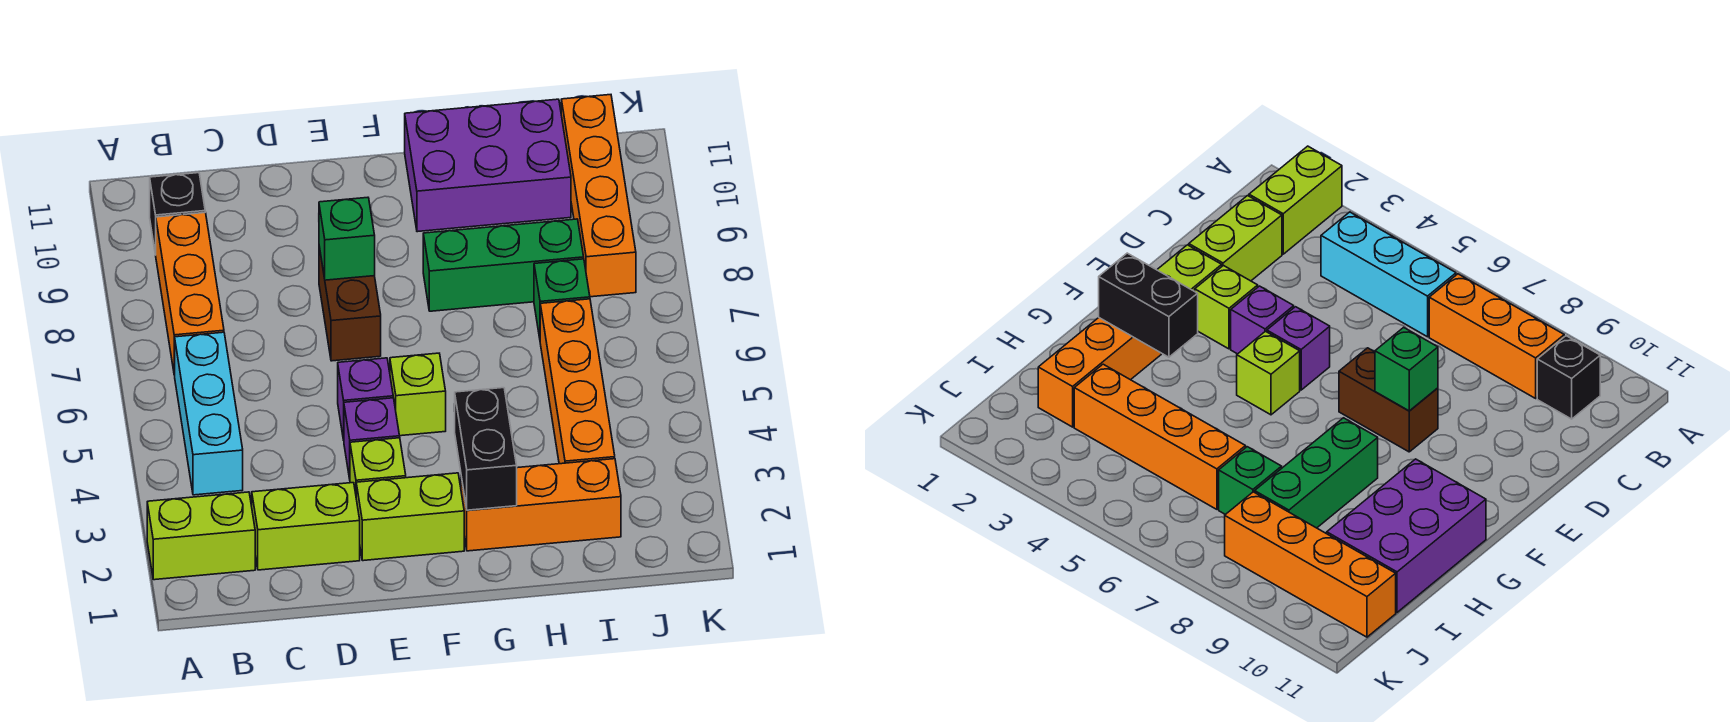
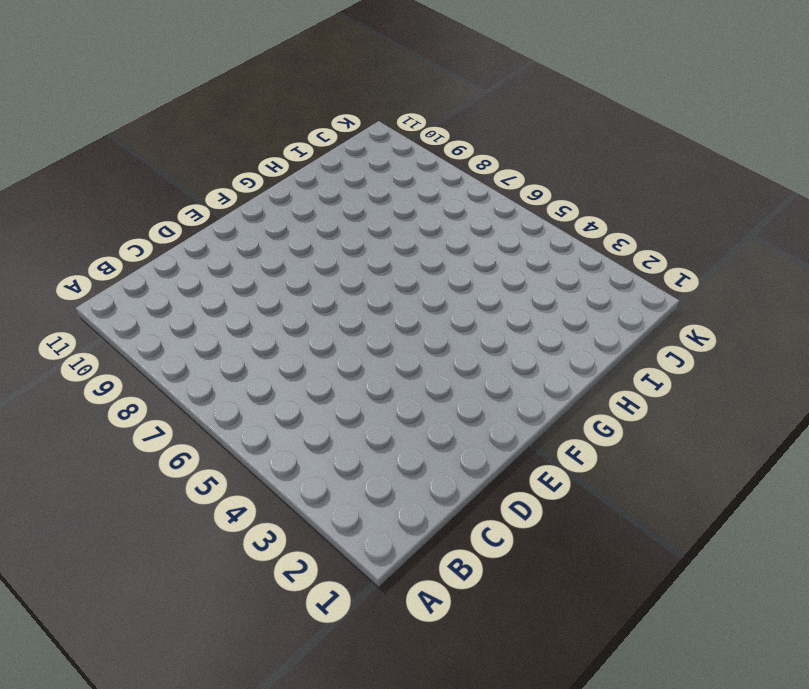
none -> lime 1x2 brick [147,492,255,580]
none -> cyan 1x3 brick [175,332,243,495]
none -> orange 1x3 brick [156,213,224,375]

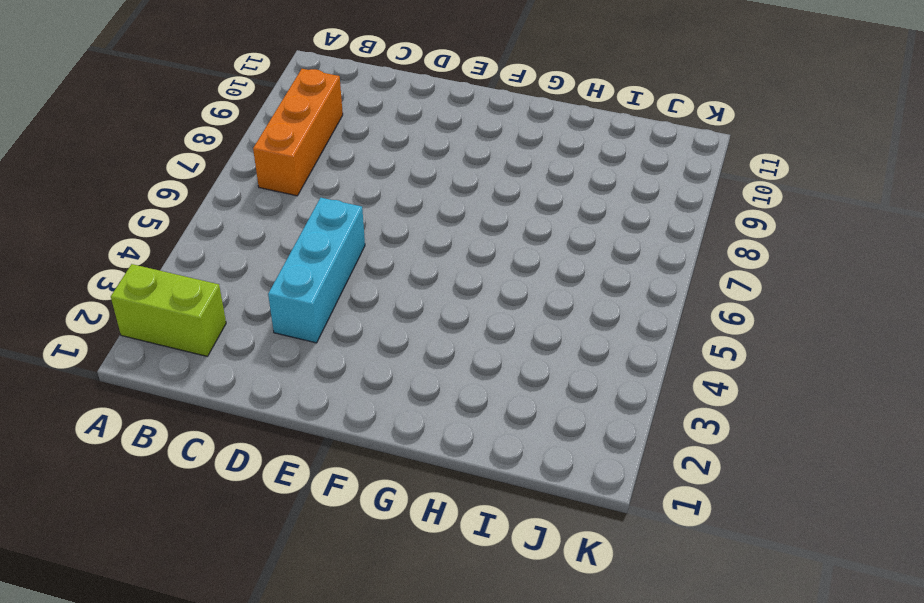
cyan 1x3 brick [268,198,365,343] -> cyan 1x3 brick moved to [175,332,243,495]
none -> black 1x1 brick [150,173,205,255]
none -> lime 1x2 brick [252,483,360,570]
none -> lime 1x2 brick [356,473,464,561]

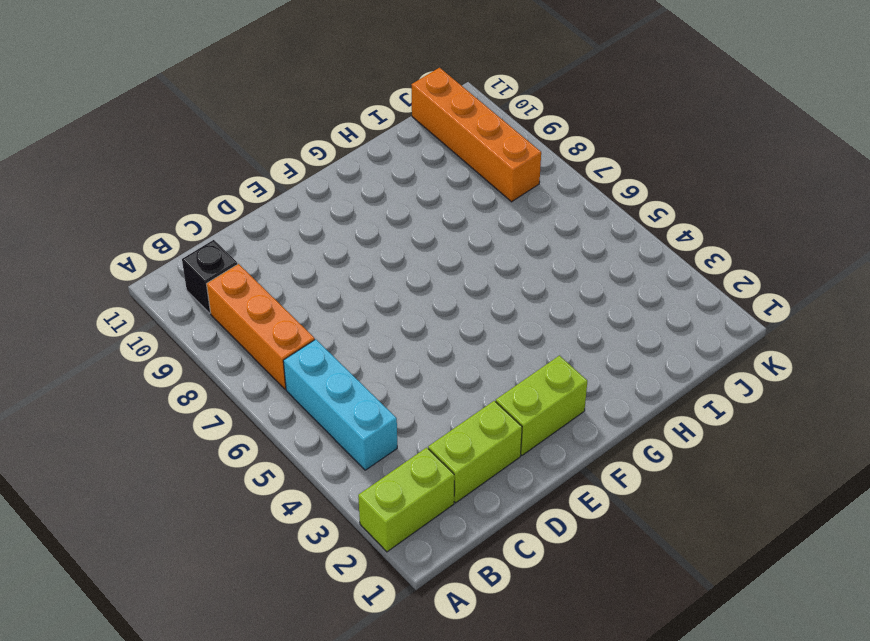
none -> lime 1x1 brick [350,438,406,493]
none -> purple 1x1 brick [344,398,400,479]
none -> purple 1x1 brick [338,358,393,440]

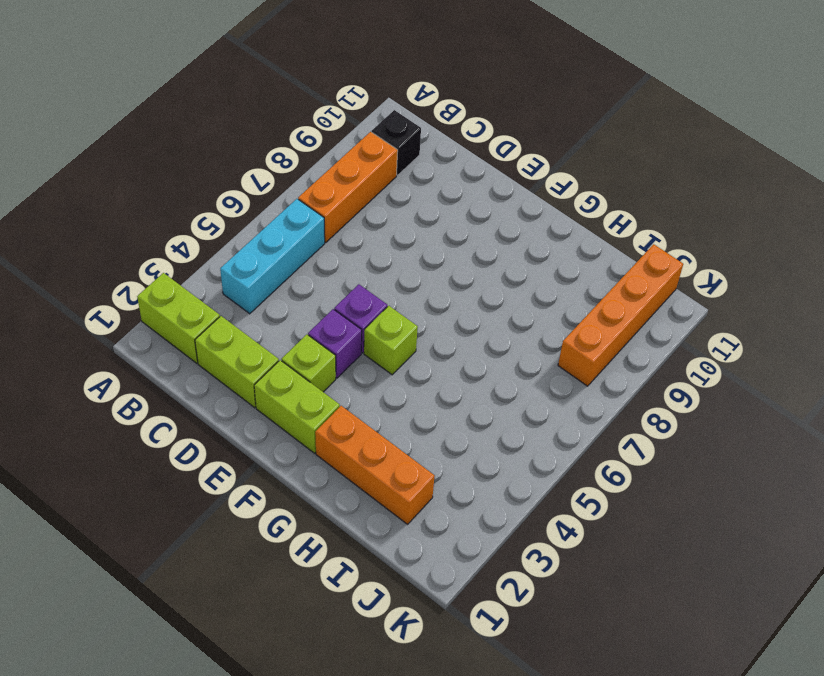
none -> brown 1x2 brick [319,247,381,361]
none -> green 1x3 brick [423,219,584,311]
none -> purple 2x3 brick [405,99,571,232]

